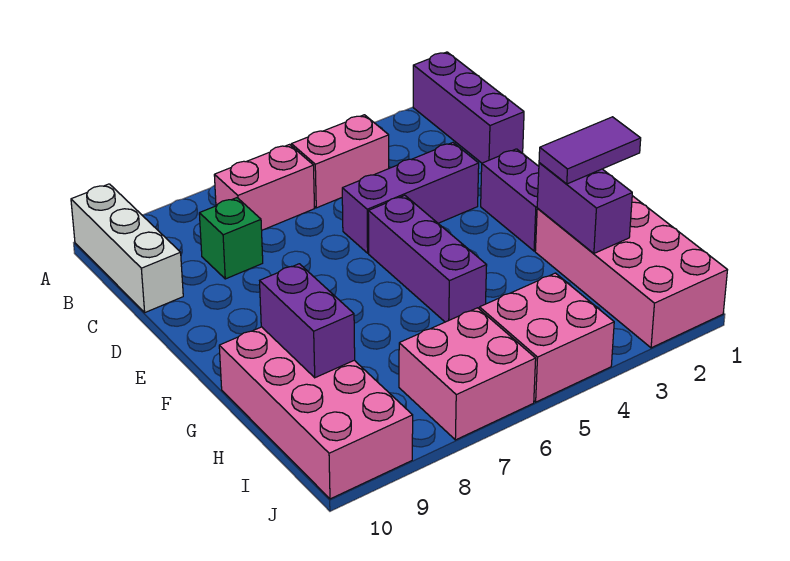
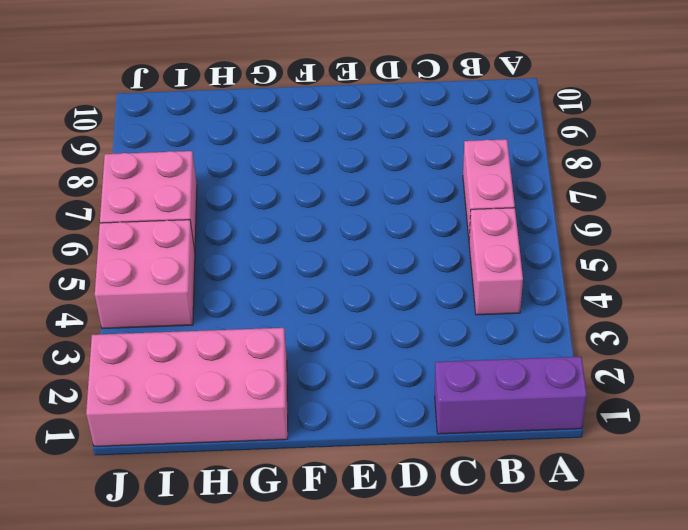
none -> white 1x3 brick [71,184,183,312]
none -> green 1x1 brick [199,198,263,279]
none -> purple 1x3 brick [342,143,479,253]

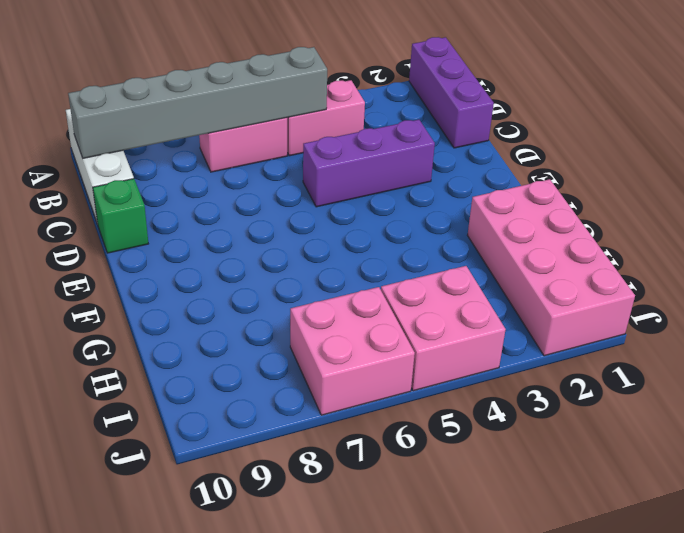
grey 1x6 brick [68,47,327,158] -> none
green 1x1 brick [93,179,148,253] -> green 1x1 brick moved to [199,198,263,279]
none -> purple 1x2 brick [481,149,539,251]
none -> purple 1x3 brick [368,195,487,322]
none -> pink 2x4 brick [219,327,413,499]

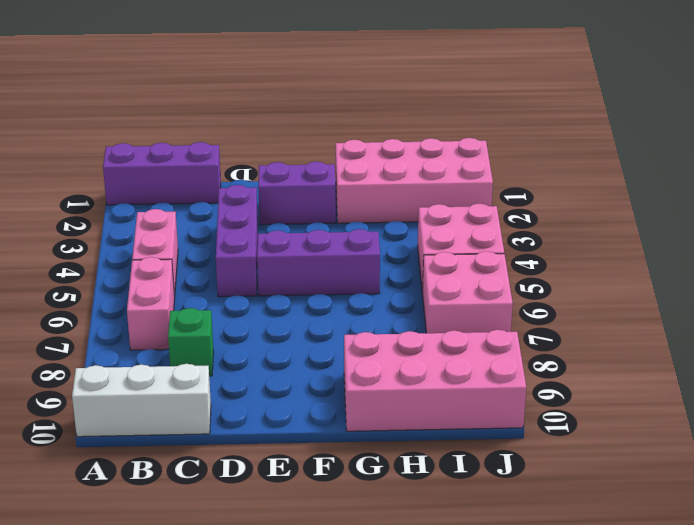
none -> purple 1x2 brick [537,163,632,253]
none -> purple 1x2 brick [260,264,355,378]
none -> purple 1x2 tile [539,117,641,184]

